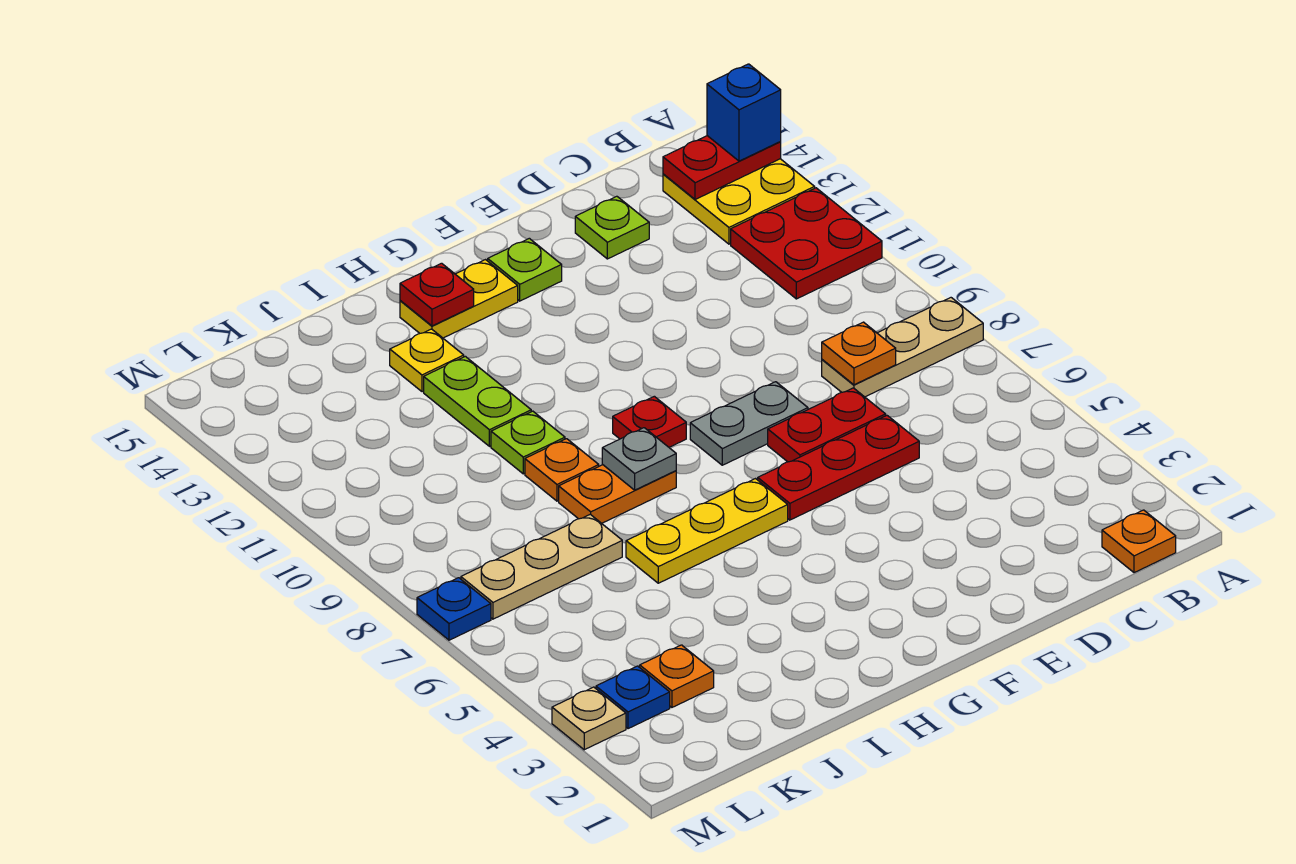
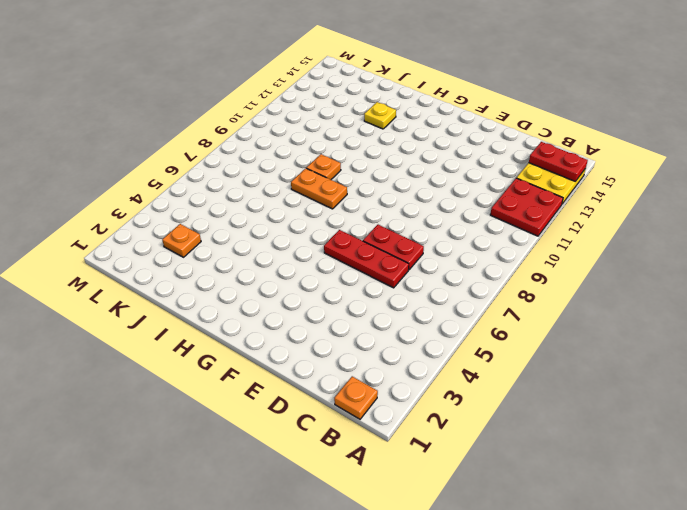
none -> tan 1x3 plate [822,298,983,397]
none -> lime 1x1 plate [575,196,649,259]
none -> grey 1x2 plate [690,382,808,465]

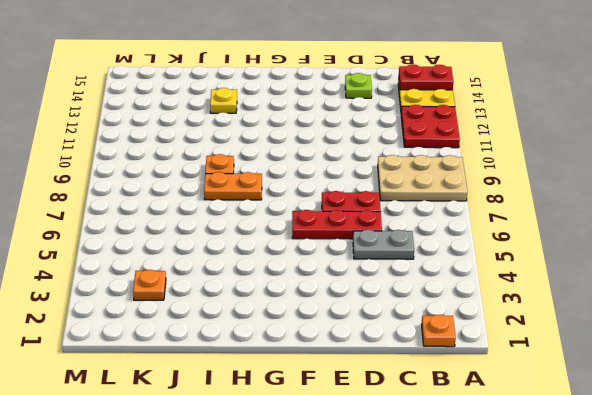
tan 2x3 plate [378,155,467,201] -> tan 1x3 plate [822,298,983,397]
grey 1x2 plate [353,230,414,259] -> grey 1x2 plate moved to [690,382,808,465]
none -> lime 1x1 plate [488,238,562,301]
none -> yellow 1x3 plate [626,479,788,583]
none -> red 1x1 plate [613,396,686,447]

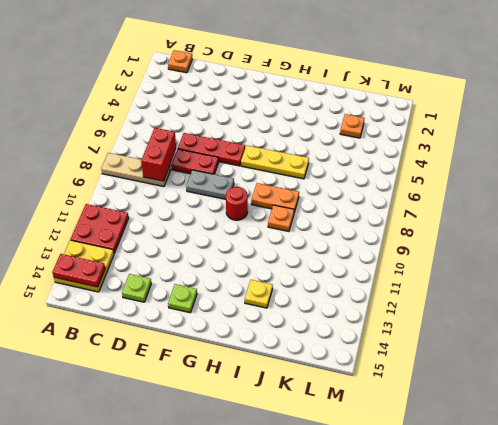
red 1x2 brick [141,128,176,181] -> orange 1x1 plate [822,322,896,385]
red 1x1 round brick [226,187,248,220] -> red 1x1 plate [613,396,686,447]
none -> yellow 1x2 plate [400,260,518,338]
none -> lime 1x1 plate [491,411,565,474]
none -> lime 1x2 plate [424,356,531,446]

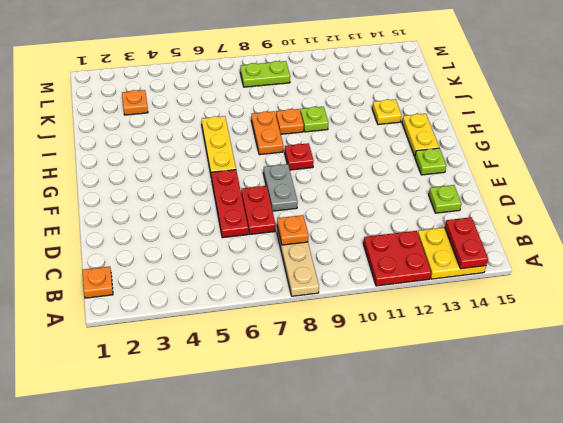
lime 1x2 plate [240,61,290,87] -> lime 1x2 plate moved to [424,356,531,446]
none -> tan 1x3 plate [461,514,622,619]
none -> blue 1x1 plate [596,666,670,729]
none -> tan 1x1 plate [552,687,626,750]

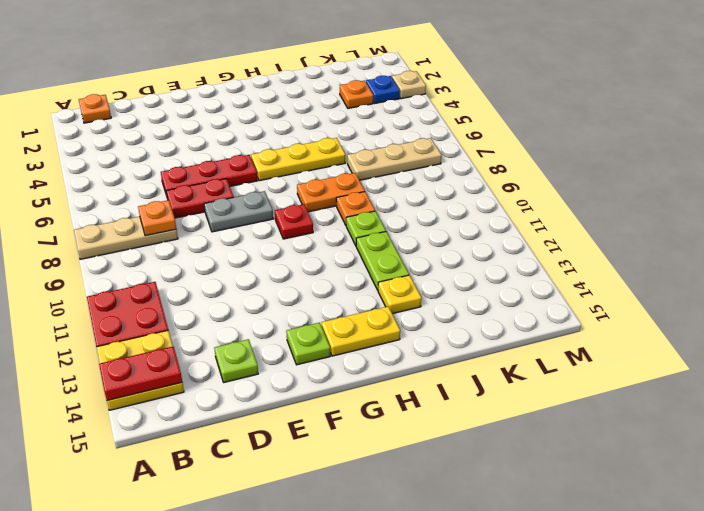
none -> blue 1x1 plate [417,578,491,640]
none -> grey 1x1 plate [602,428,676,490]
none -> red 1x1 plate [400,263,474,326]

